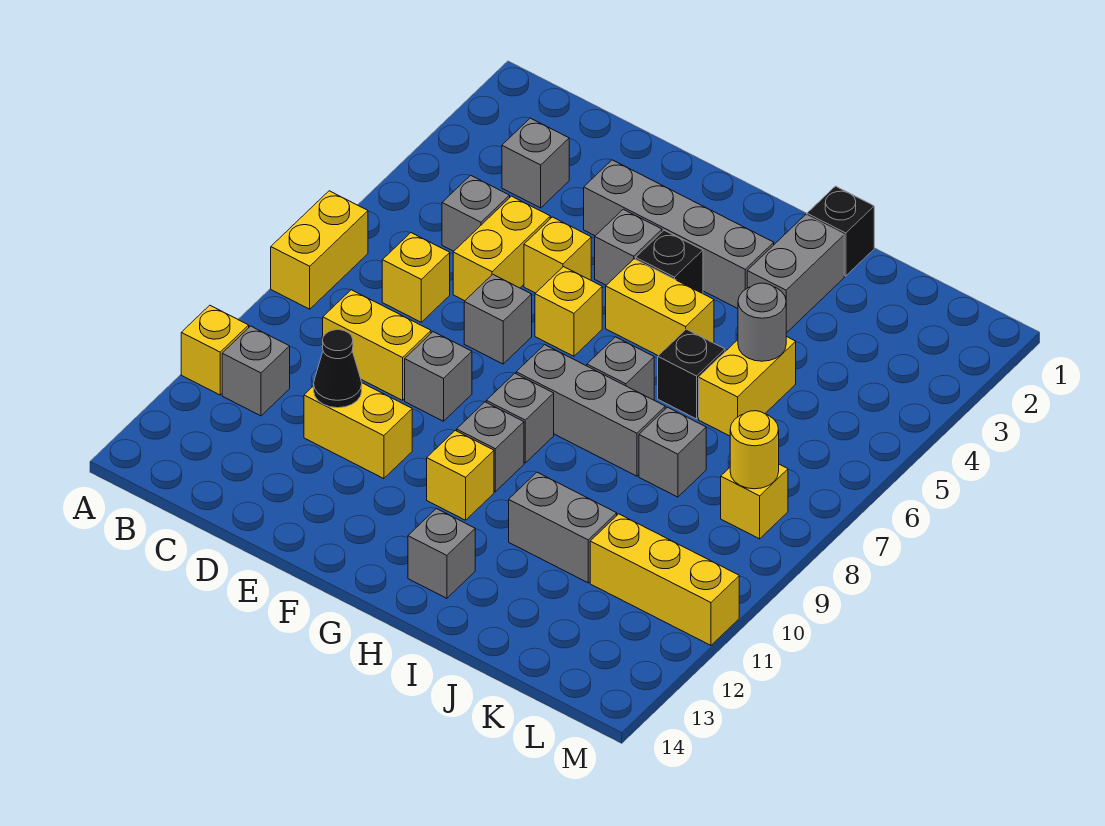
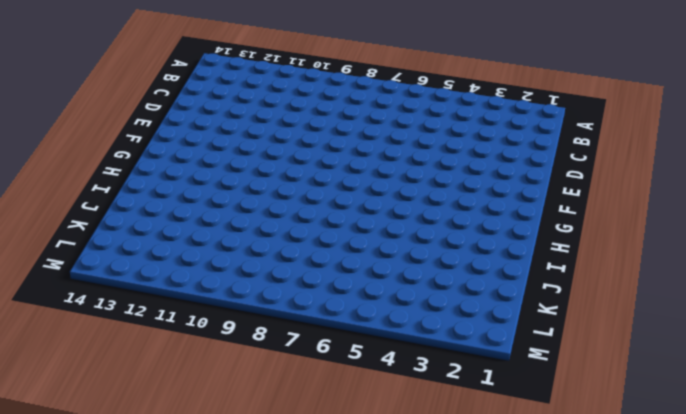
none -> yellow 1x2 brick [271,191,368,309]
none -> yellow 1x1 brick [181,305,249,395]
none -> grey 1x1 brick [222,326,290,416]
none -> grey 1x1 brick [502,118,569,208]

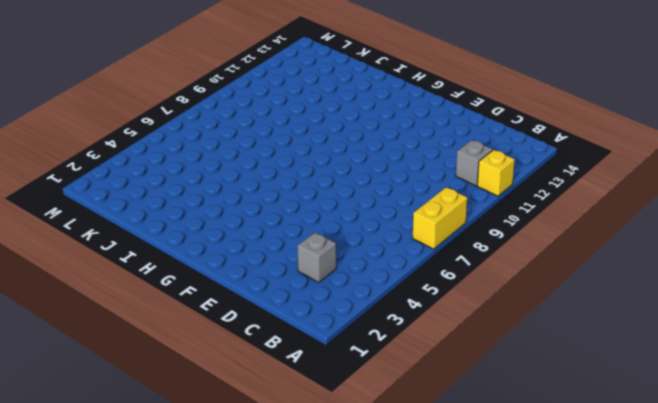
none -> grey 1x1 brick [442,175,510,251]
none -> yellow 1x1 brick [382,233,450,322]
none -> yellow 1x2 brick [323,290,431,400]
none -> yellow 1x2 brick [453,196,550,301]

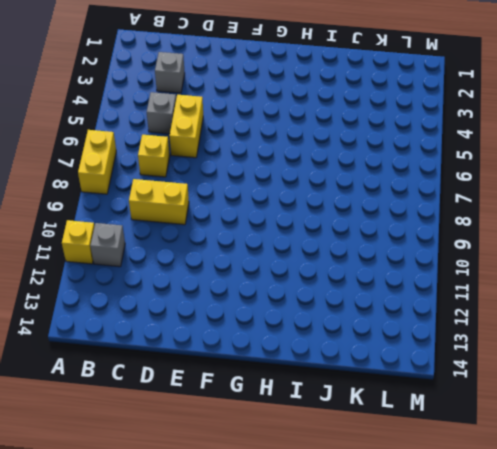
none -> yellow 1x2 brick [304,383,412,479]
none -> grey 1x4 brick [584,160,774,309]
none -> yellow 1x1 brick [524,217,591,293]
none -> grey 1x1 brick [464,274,532,364]

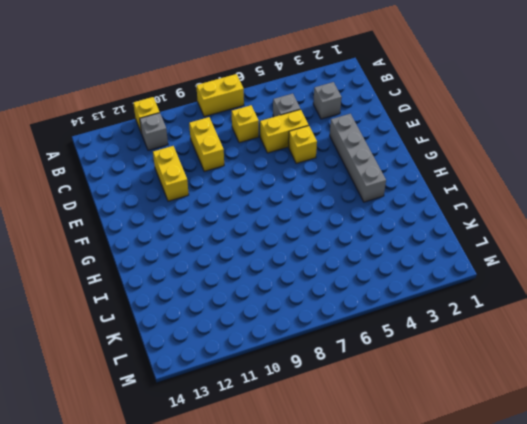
none -> grey 1x1 brick [464,274,532,364]
none -> grey 1x1 brick [405,332,472,421]
none -> grey 1x1 brick [595,209,662,285]
none -> yellow 1x1 brick [535,267,602,356]

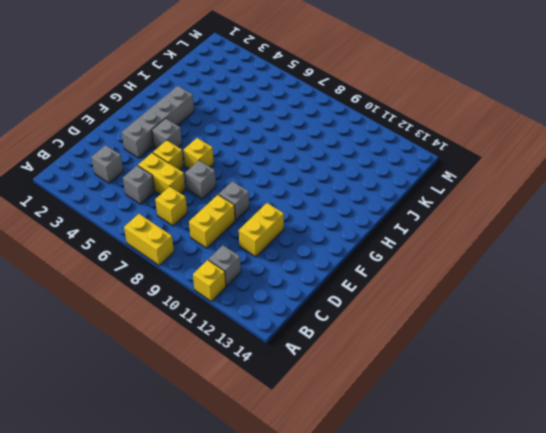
none -> black 1x1 brick [636,230,703,293]
none -> yellow 1x2 brick [606,259,714,356]
none -> grey 1x3 brick [516,345,665,476]
none -> grey 1x1 brick [486,373,554,463]

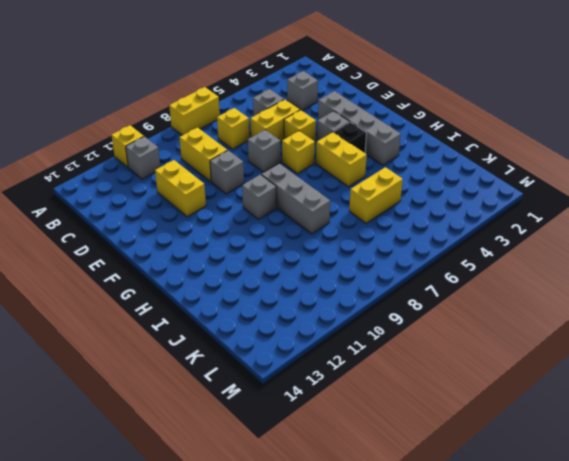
none -> grey 1x1 brick [457,402,524,492]
none -> yellow 1x1 brick [427,431,494,520]
none -> grey 1x1 brick [587,337,654,400]
none -> grey 1x1 brick [408,509,475,598]

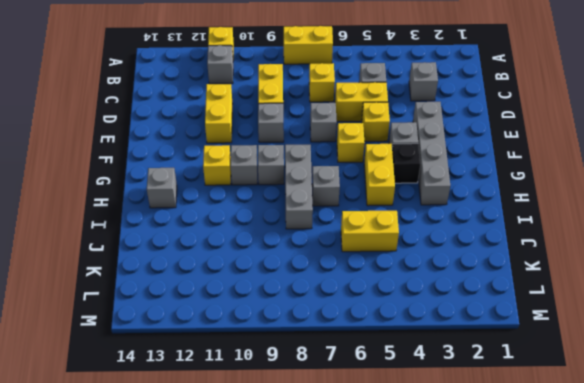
none -> black 1x1 brick [807,186,874,276]
none -> grey 1x2 brick [747,215,844,333]
none -> black 1x1 brick [658,329,725,419]
none -> grey 1x2 brick [509,472,617,583]

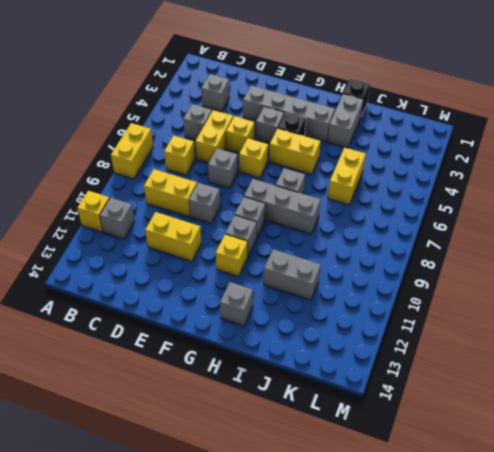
none -> black 1x1 brick [658,329,725,419]
none -> grey 1x1 brick [639,407,706,497]
none -> yellow 1x3 brick [590,514,739,645]
none -> yellow 1x1 brick [721,464,788,539]

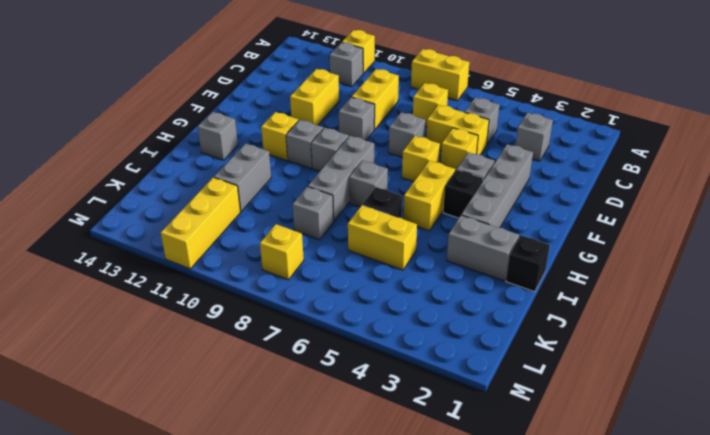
none -> black 1x1 cone [314,330,362,408]
none -> grey 1x1 round brick [738,283,786,361]
none -> yellow 1x1 round brick [730,411,779,489]

